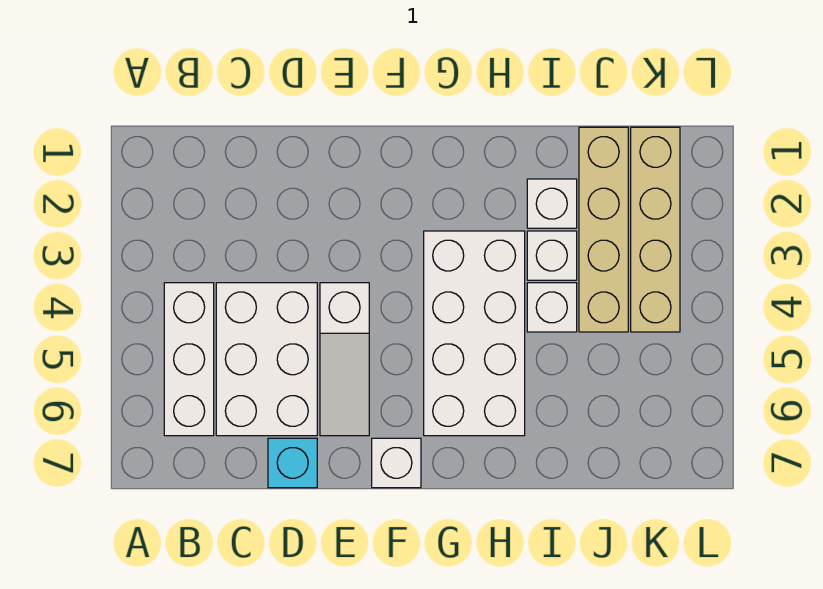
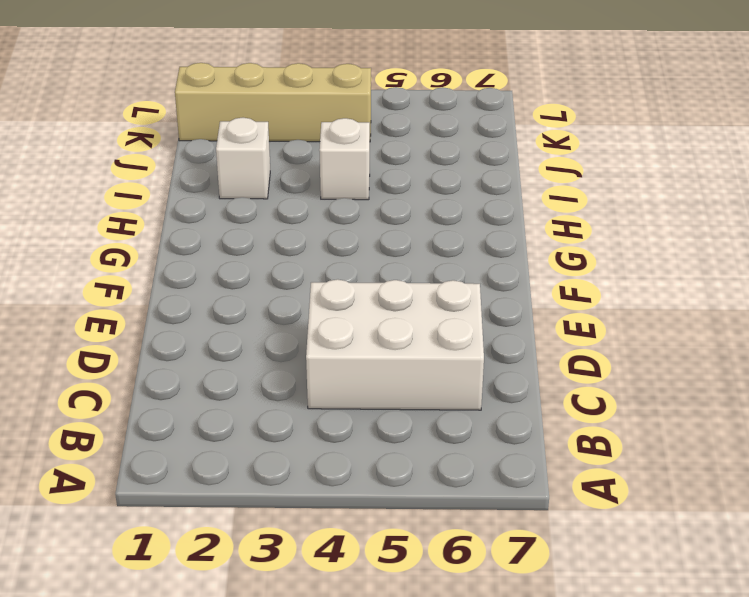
none -> white 1x3 brick [164,283,214,436]
none -> cyan 1x1 brick [268,438,317,488]

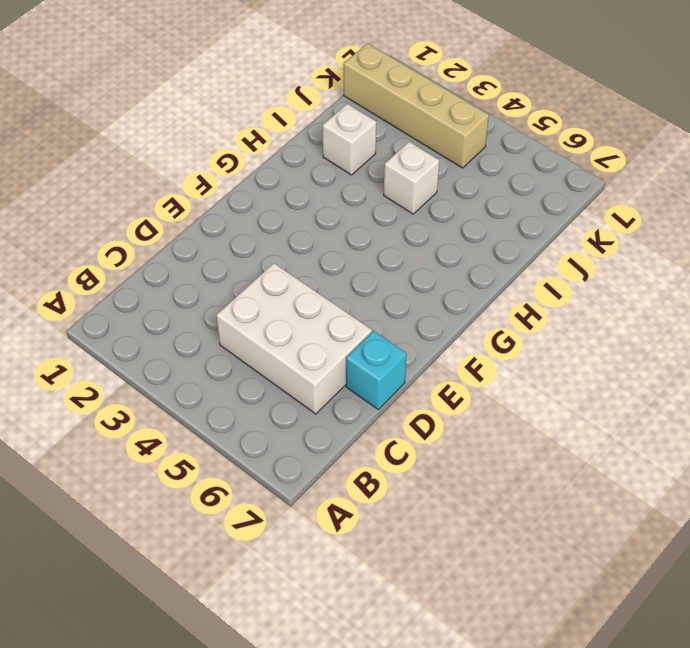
none -> white 1x3 brick [164,283,214,436]
none -> white 1x3 slope [320,283,369,436]

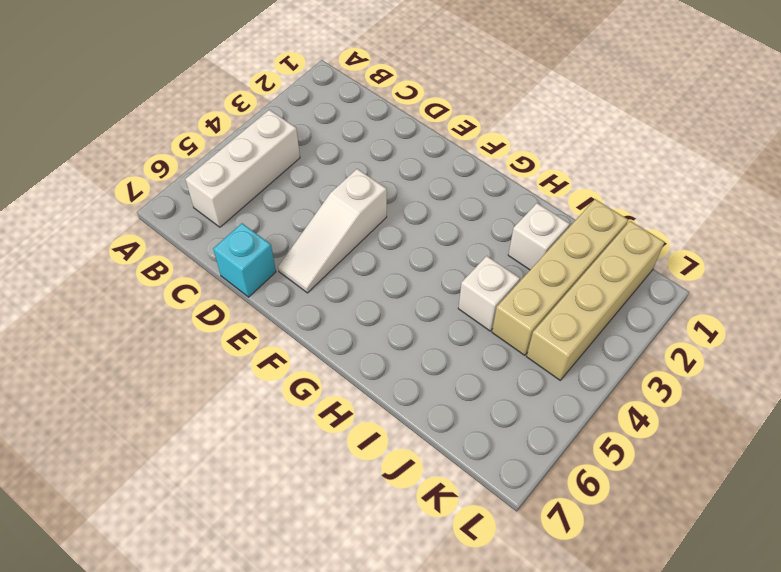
none -> white 2x3 brick [216,283,317,436]
none -> white 1x1 brick [372,438,421,488]

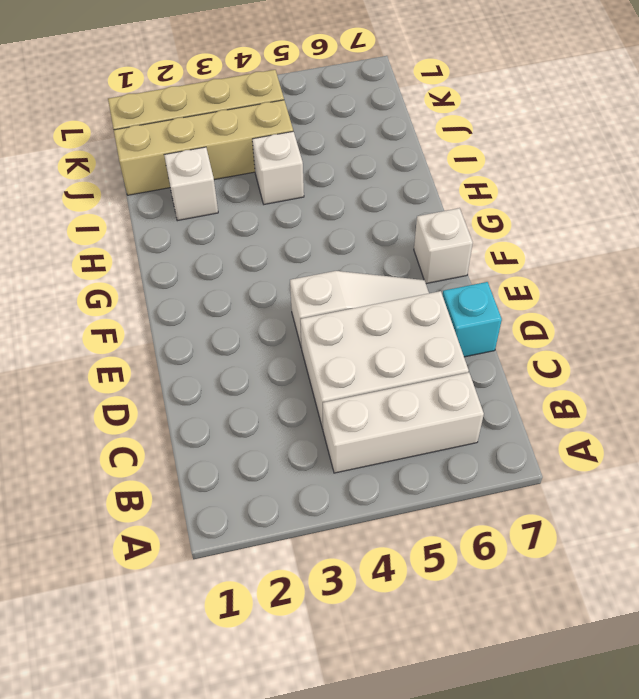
none -> white 2x4 brick [424,231,525,436]
none -> white 1x1 brick [527,231,577,280]

